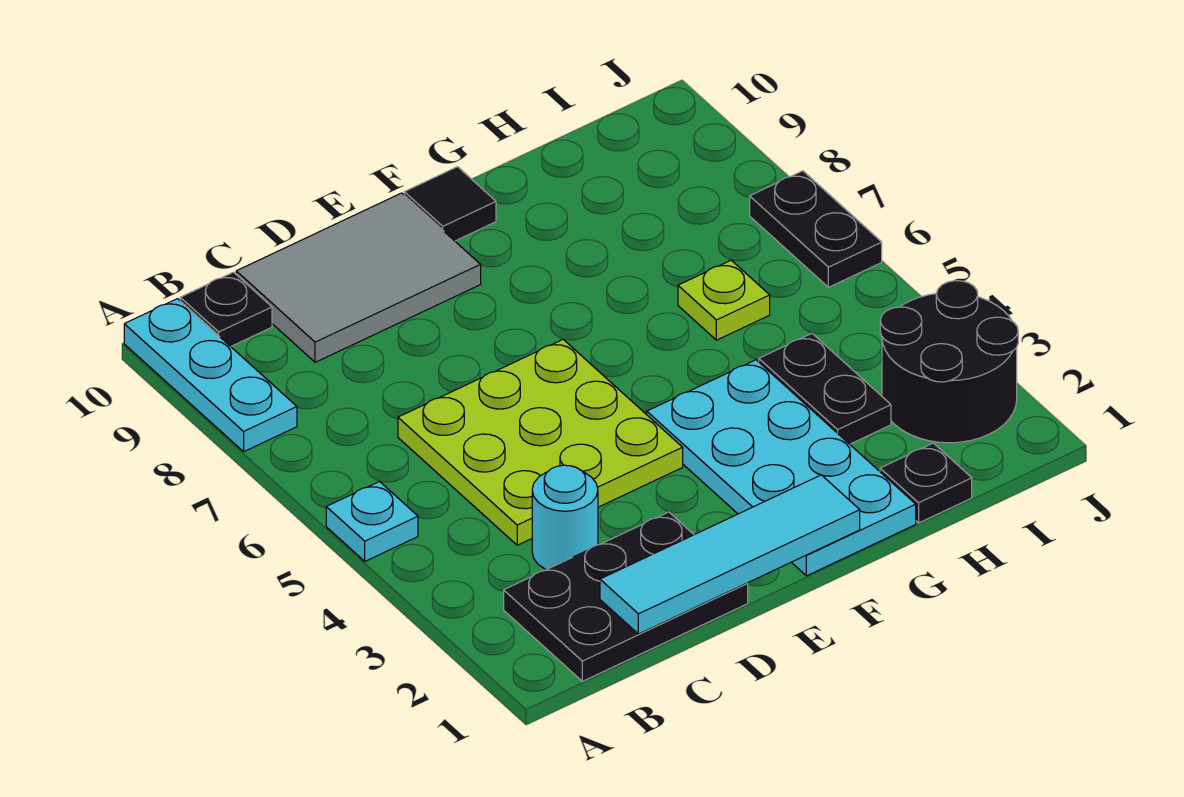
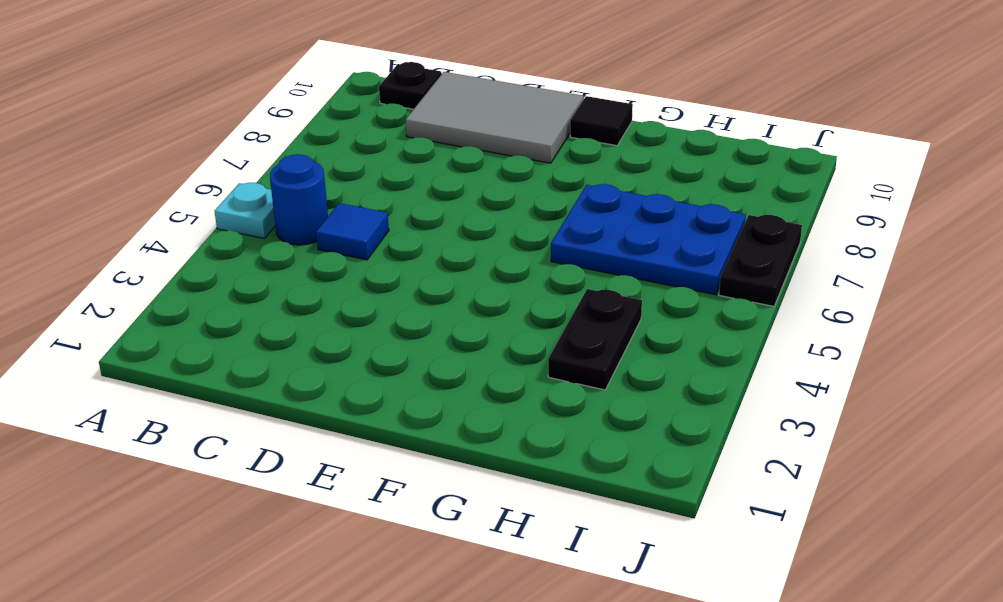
blue 1x1 round brick [270,154,328,245] -> none
blue 1x1 tile [316,203,389,260] -> lime 3x3 plate [398,340,683,545]
blue 2x3 plate [551,184,746,295] -> lime 1x1 plate [678,260,770,340]
none -> cyan 1x3 plate [124,299,297,452]
none -> black 2x3 plate [504,512,748,681]
none -> cyan 1x1 round brick [532,465,598,570]

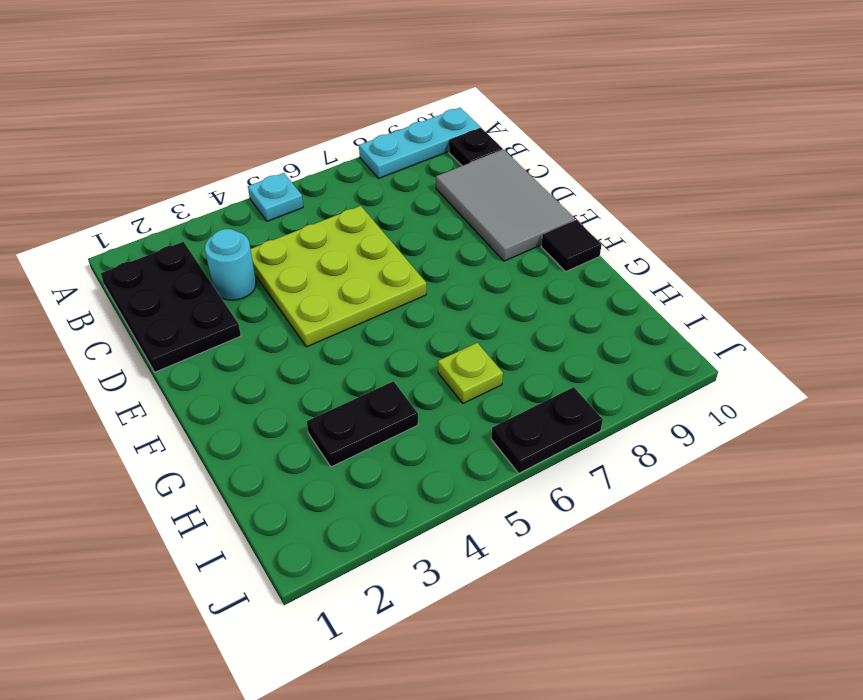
none -> cyan 2x4 plate [647,360,916,576]
none -> black 1x1 plate [880,443,972,523]
none -> black 2x2 round brick [880,281,1018,443]

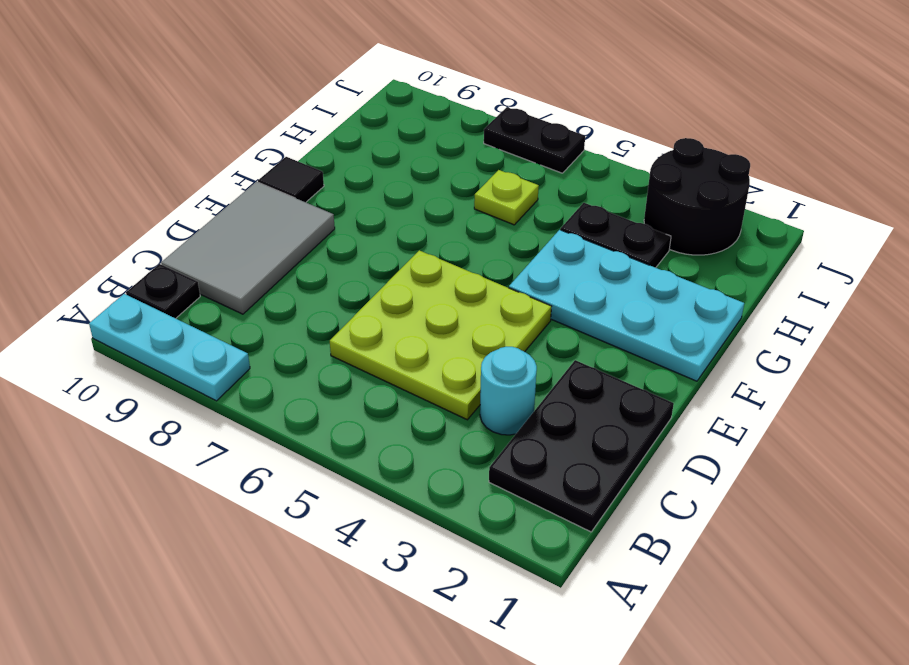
none -> cyan 1x1 plate [326,482,418,561]
none -> black 1x1 plate [880,443,972,523]
none -> cyan 1x4 tile [600,475,860,634]

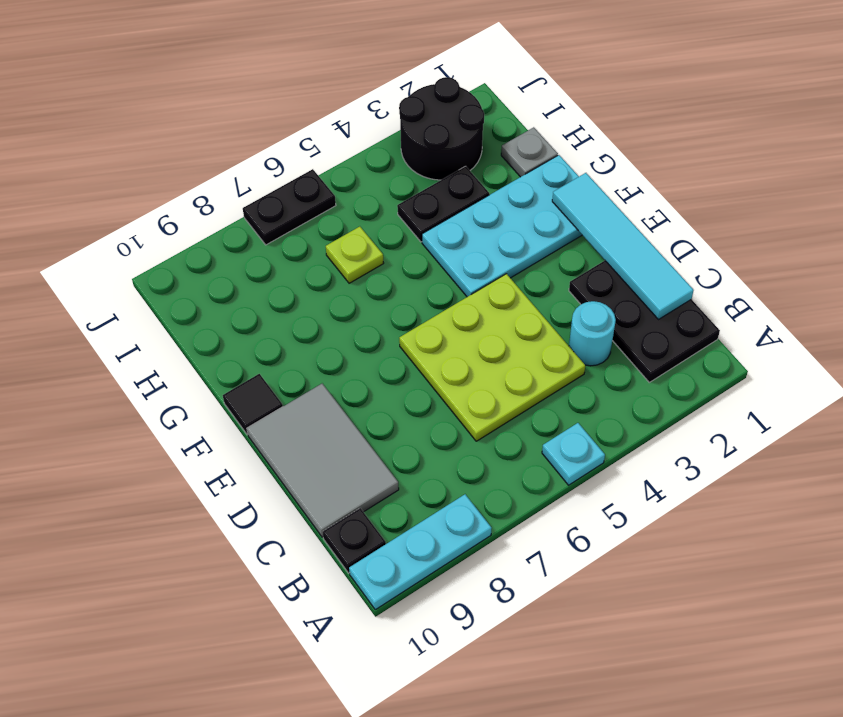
grey 1x1 plate [501,127,558,177] -> black 1x1 plate [880,443,972,523]

